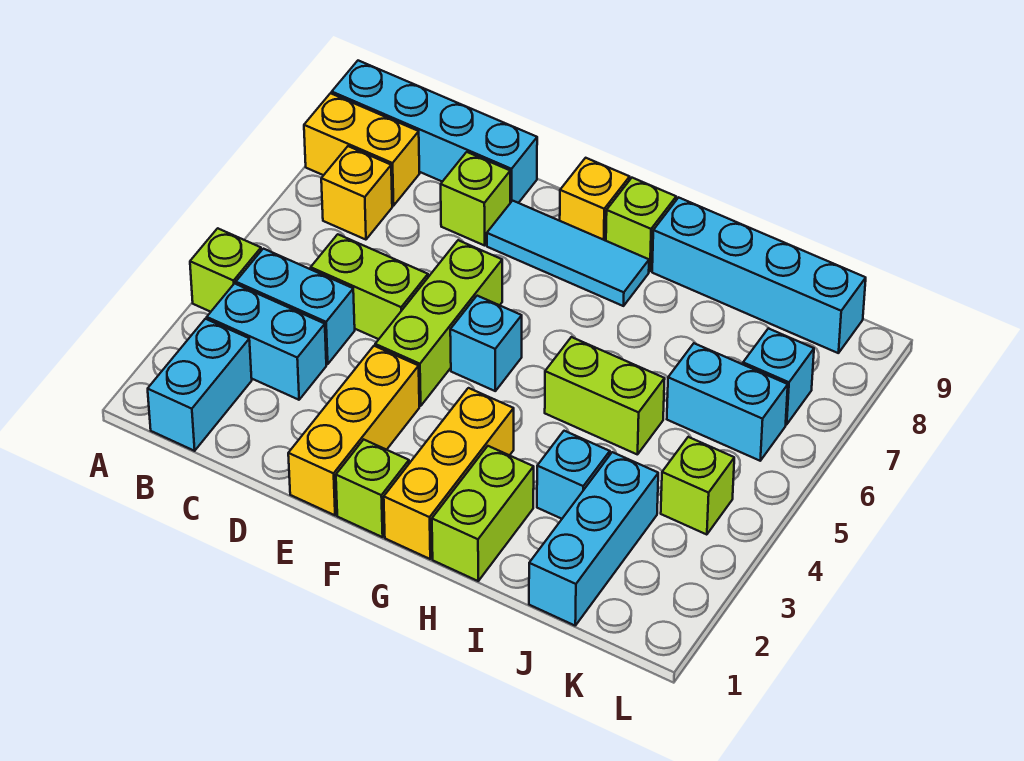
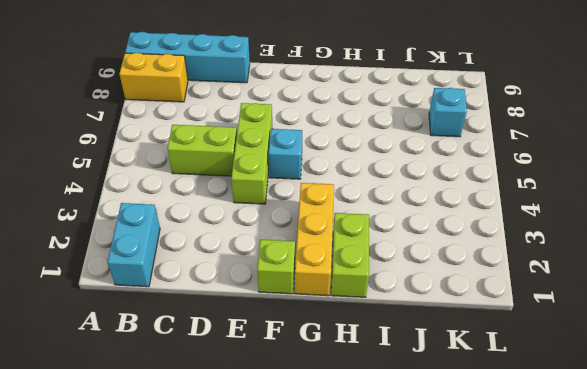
none -> lime 1x1 brick [190,228,261,312]
none -> cyan 1x2 brick [207,284,326,400]
none -> cyan 1x2 brick [236,249,355,364]

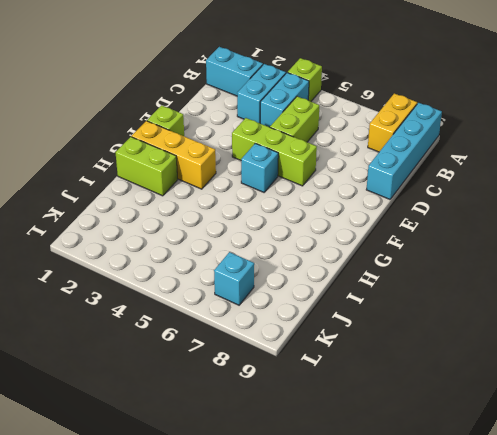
none -> yellow 1x1 brick [321,146,392,240]
none -> lime 1x1 brick [441,152,510,245]
none -> yellow 1x3 brick [288,346,419,515]

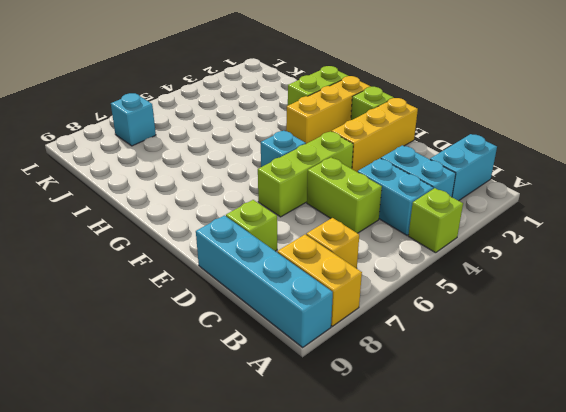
none -> cyan 1x3 tile [487,201,649,306]
none -> yellow 1x1 brick [560,158,630,241]
none -> lime 1x1 brick [606,178,676,271]

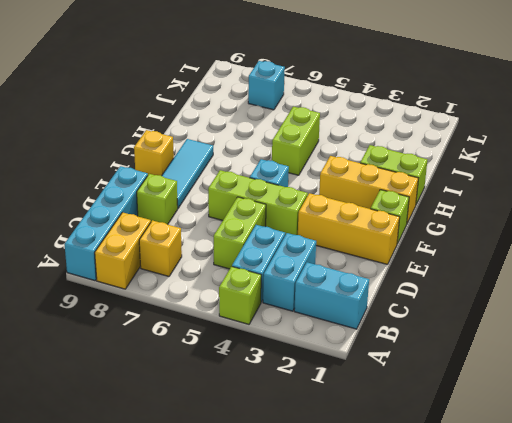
none -> lime 1x1 brick [606,178,676,271]
none -> cyan 1x4 brick [652,197,866,353]
none -> cyan 1x1 brick [537,431,610,519]

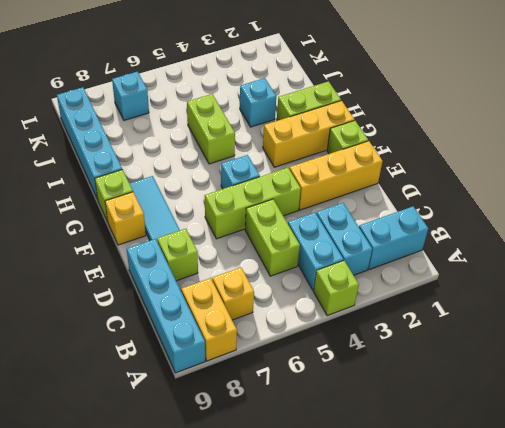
none -> cyan 1x3 brick [529,452,658,625]
none -> cyan 1x2 brick [667,343,788,461]
none -> lime 1x1 brick [661,437,734,535]

